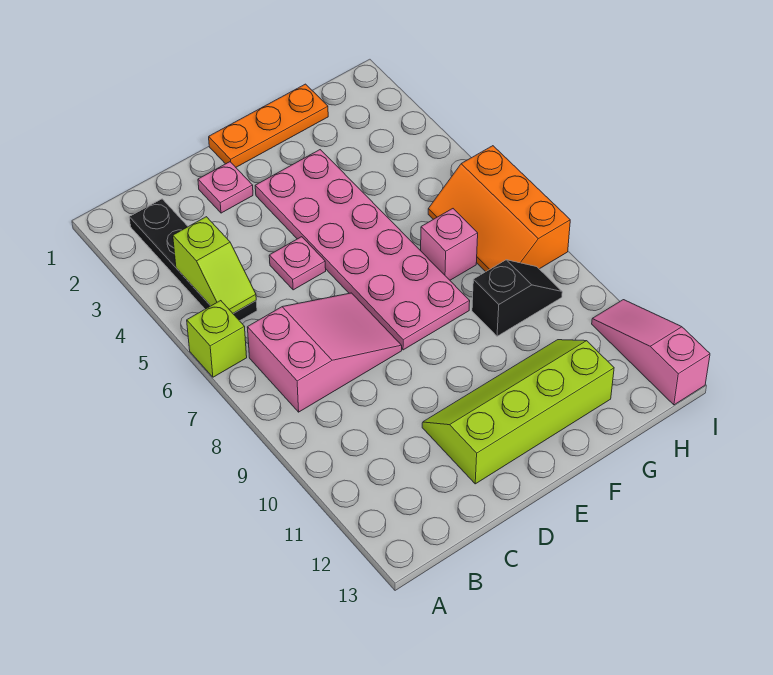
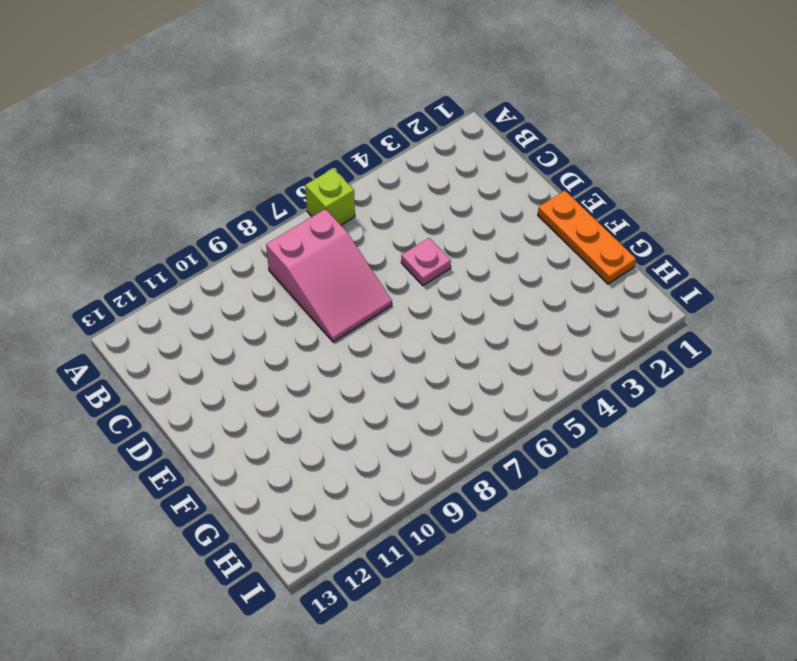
none -> black 1x4 plate [129,199,257,321]
none -> pink 1x1 plate [198,162,253,213]
none -> lime 2x4 slope [422,340,614,484]

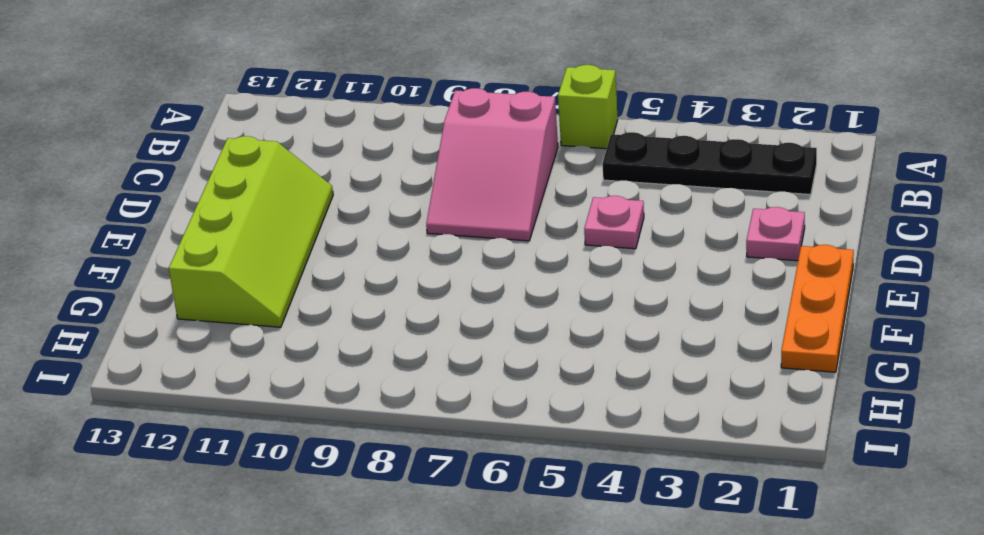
none -> pink 2x6 plate [255,150,470,350]
none -> pink 1x1 brick [421,209,478,280]
none -> black 1x2 slope [472,260,562,336]

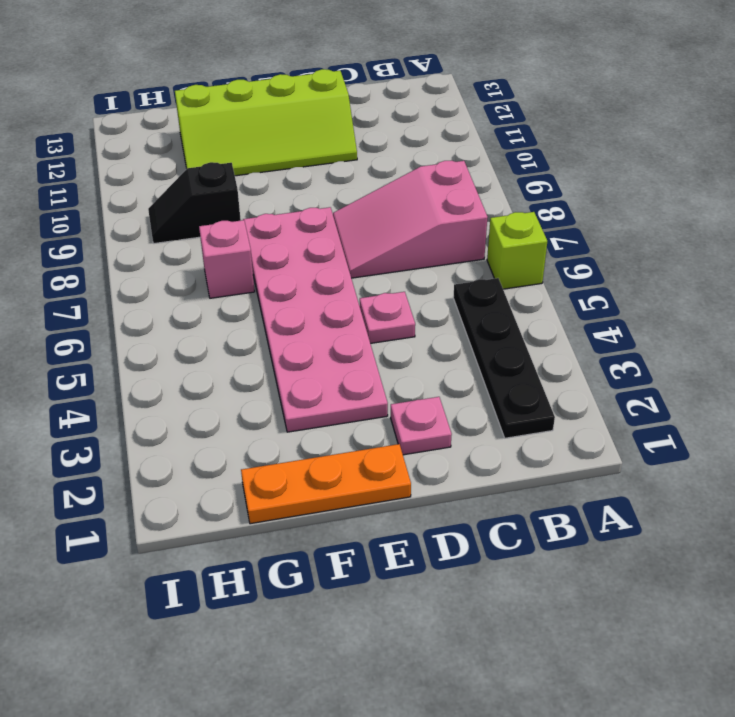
none -> orange 2x3 slope [428,146,570,272]
none -> pink 1x3 slope [592,300,710,405]
none -> lime 1x2 slope [173,217,256,313]

